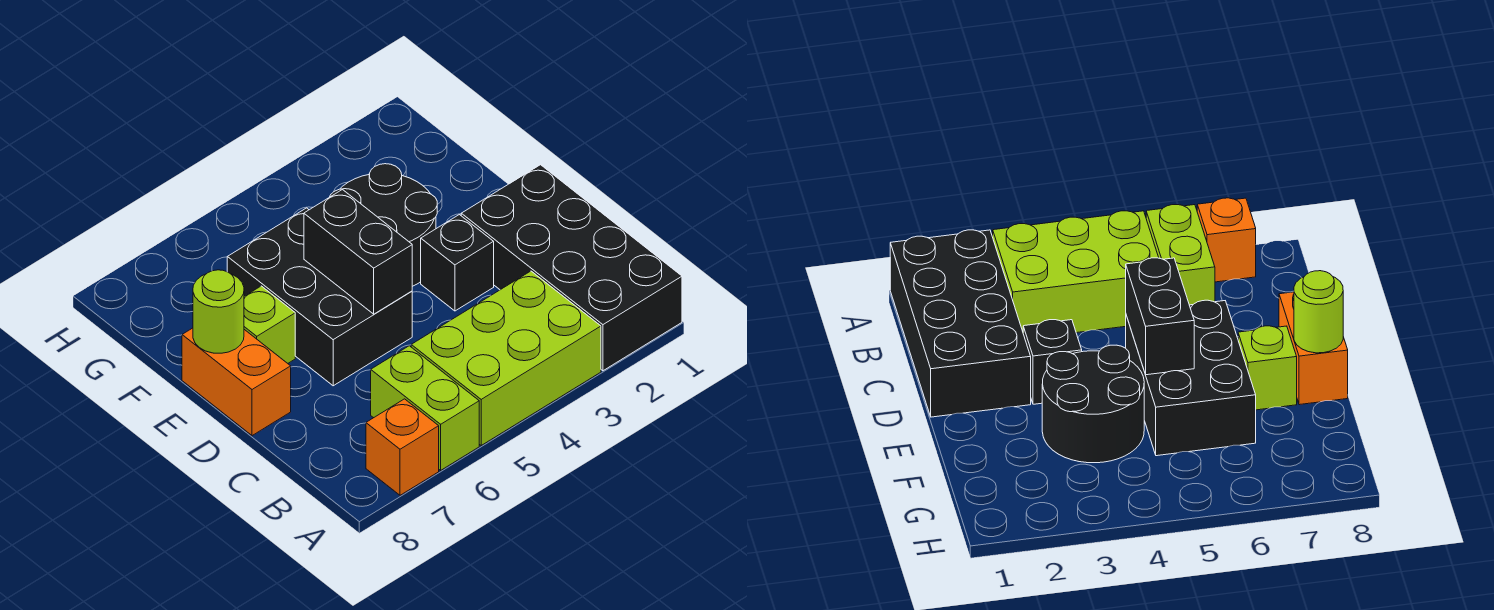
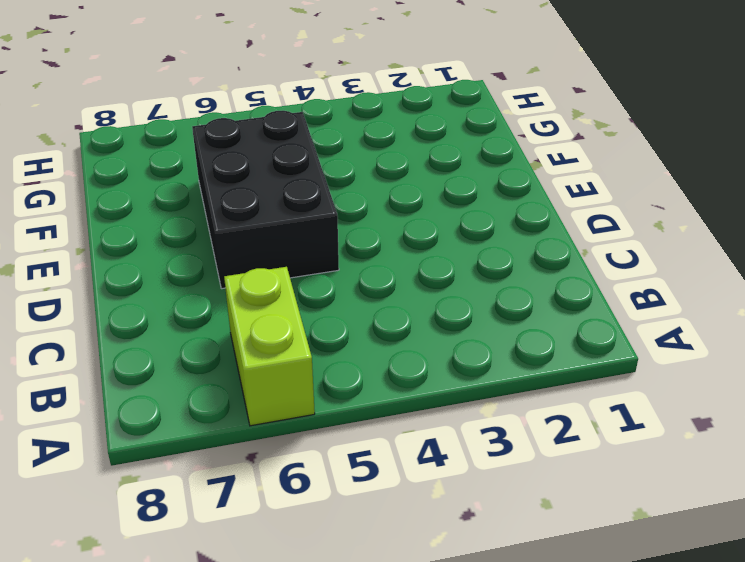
none -> black 2x4 brick [461,165,682,371]
none -> lime 2x3 brick [411,271,601,445]

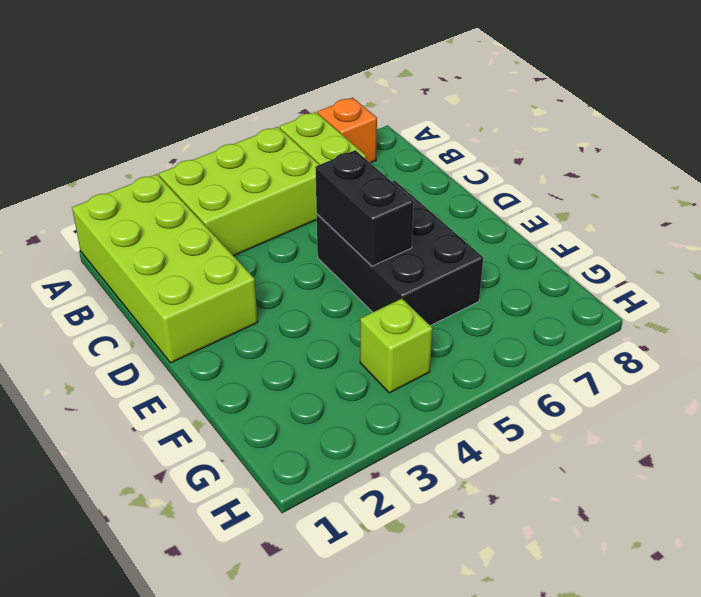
lime 2x4 brick [72,174,258,363] -> black 2x4 brick [461,165,682,371]
lime 1x1 brick [360,299,433,393] -> lime 1x1 brick moved to [244,286,295,363]
none -> black 1x1 brick [421,215,494,311]
none -> orange 1x2 brick [182,328,291,436]

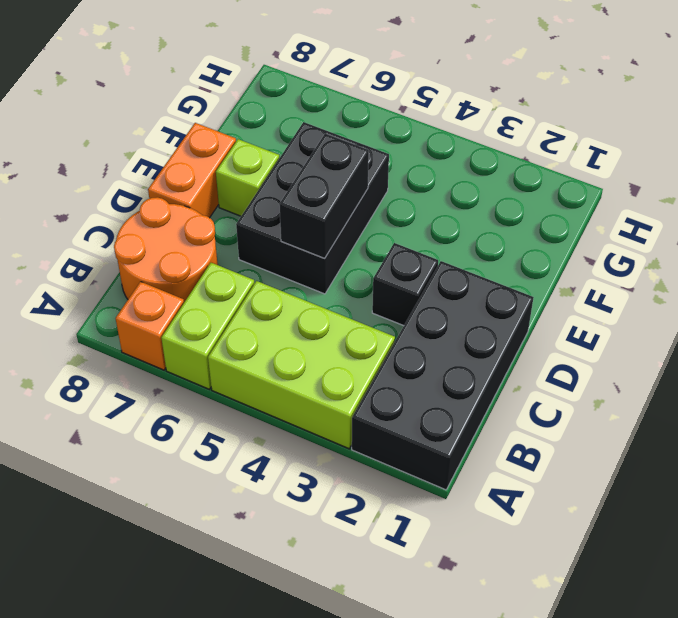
orange 2x2 round brick [114,197,218,302] -> none
none -> black 2x2 round brick [330,164,437,287]
none -> lime 1x1 round brick [193,270,244,353]

